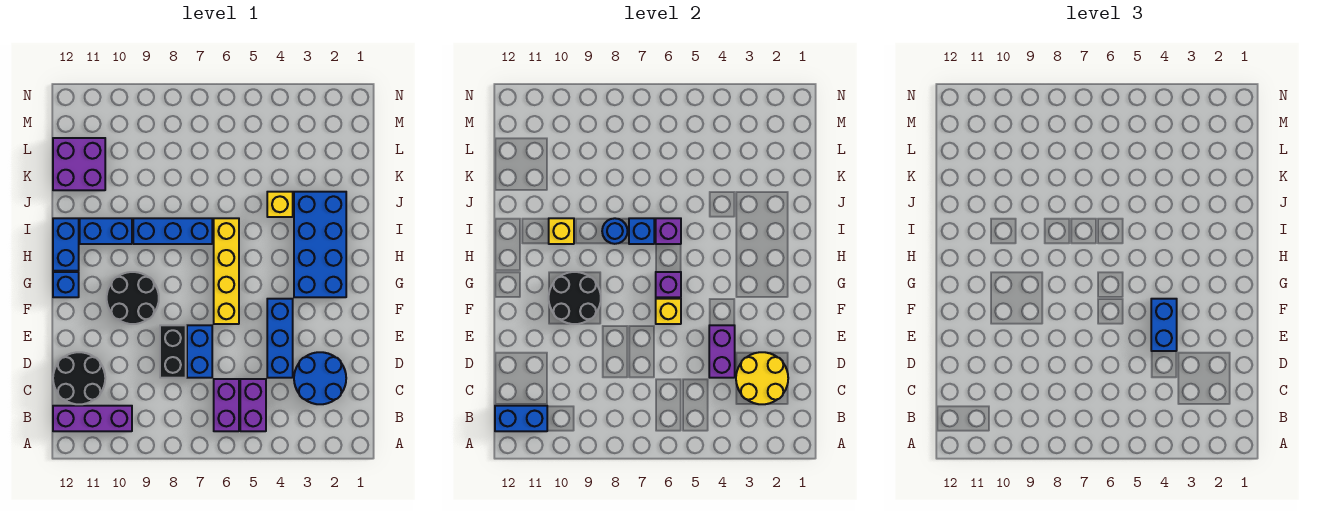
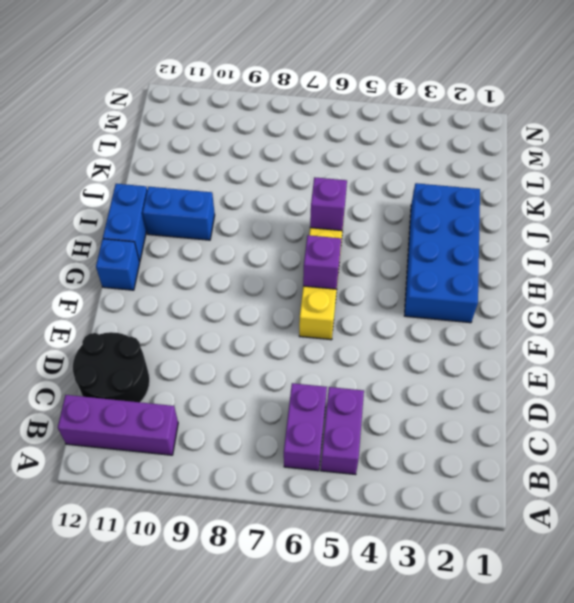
none -> blue 2x2 round brick [294,352,346,404]
none -> blue 1x3 brick [267,299,293,378]
none -> blue 1x2 brick [187,325,212,378]

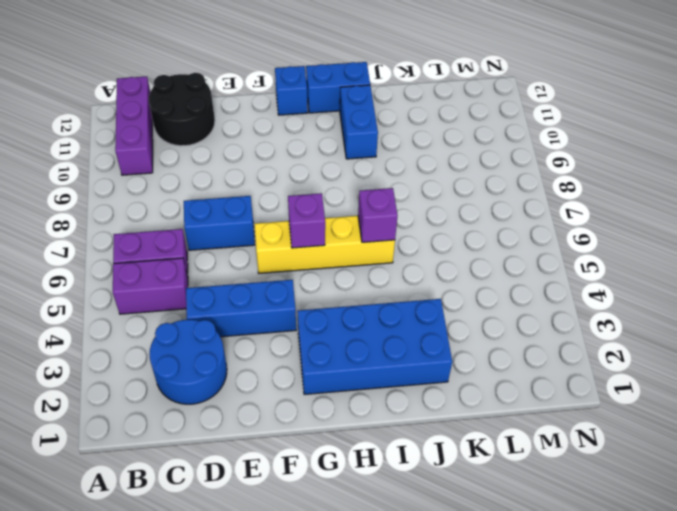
none -> black 1x2 brick [160,325,186,378]
none -> black 2x2 round brick [107,272,159,324]
none -> blue 1x3 brick [133,218,212,244]

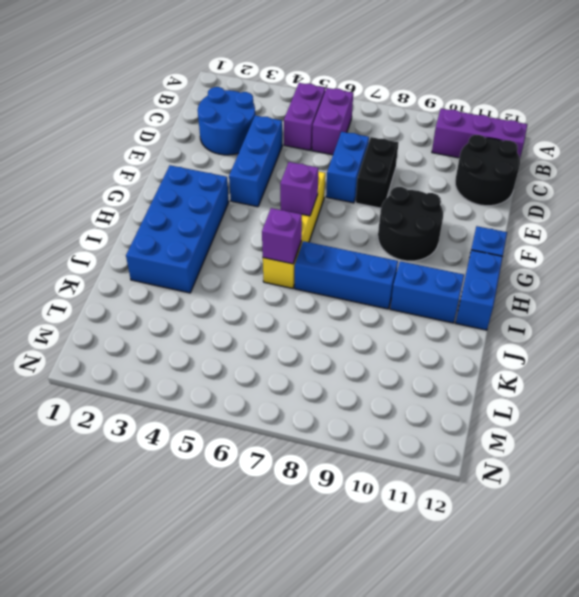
none -> yellow 1x1 brick [267,192,293,217]
none -> purple 2x2 brick [53,138,105,190]
none -> blue 1x2 brick [495,406,547,431]

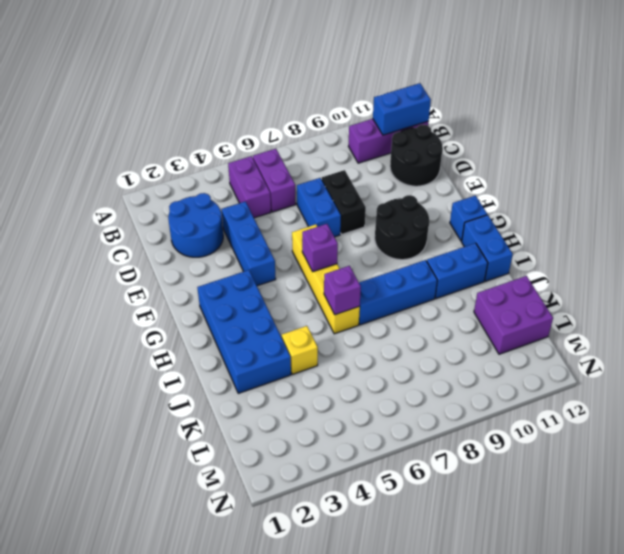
none -> yellow 2x2 round brick [736,352,788,404]
none -> purple 1x2 brick [709,325,735,378]
none -> yellow 1x1 brick [656,299,681,324]

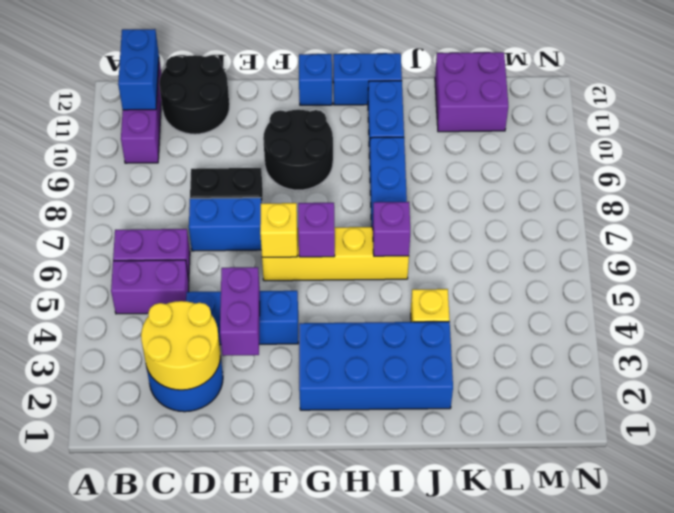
purple 1x2 brick [220,267,260,356] -> purple 1x2 brick turned to [709,325,735,378]
none -> black 2x2 round brick [549,272,601,324]
none -> blue 1x1 brick [629,218,654,244]
none -> blue 1x1 round brick [602,218,628,244]

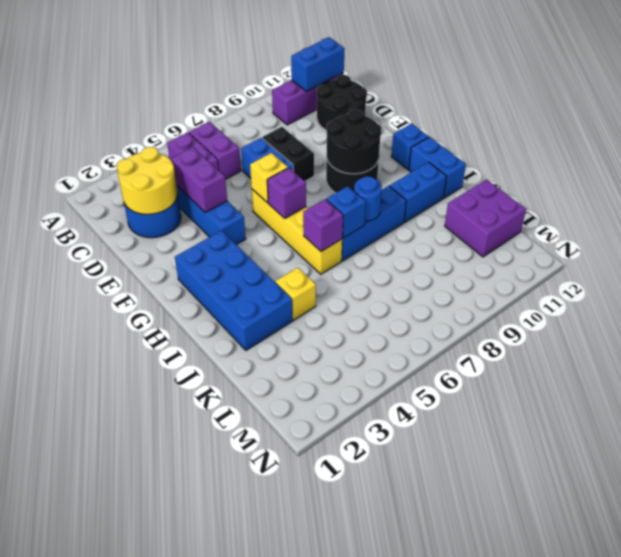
none -> yellow 1x1 brick [549,218,574,244]
none -> blue 1x2 brick [1151,299,1177,351]

